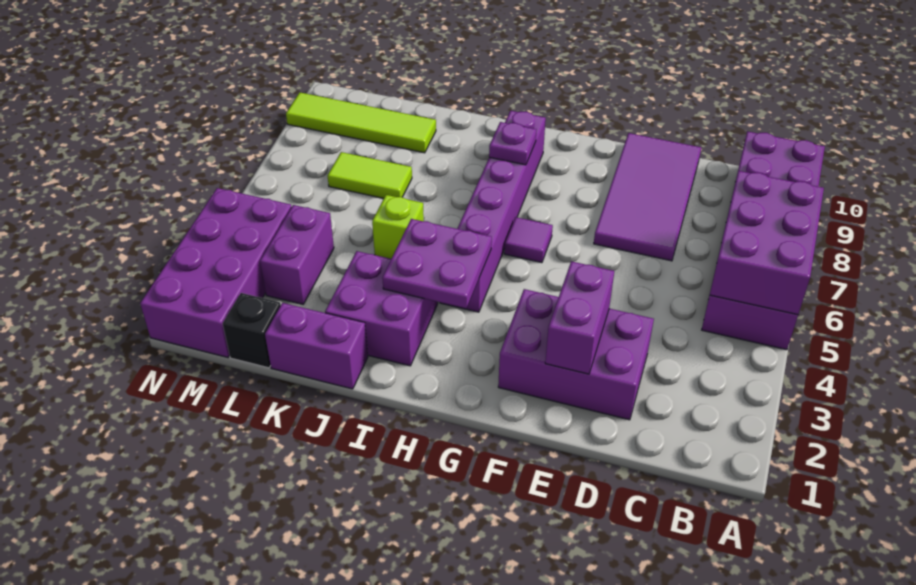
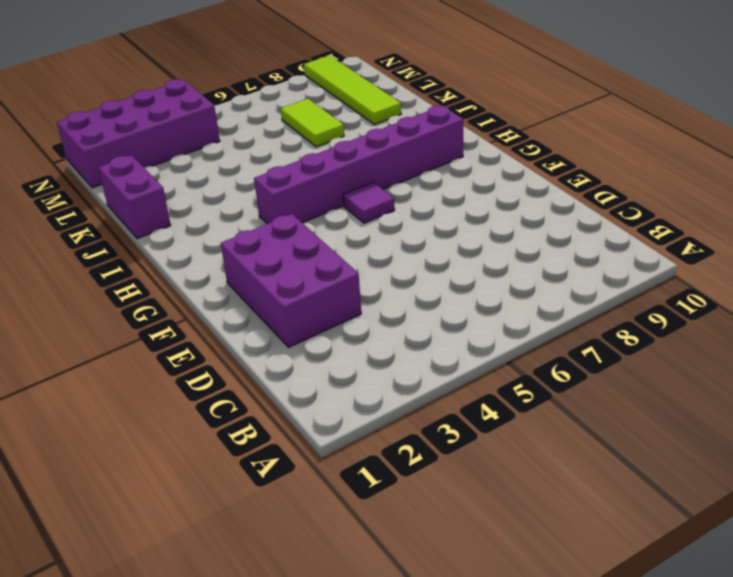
none -> purple 2x6 brick [702,131,825,350]
none -> purple 2x4 tile [594,133,701,261]
none -> purple 2x2 brick [325,251,438,366]

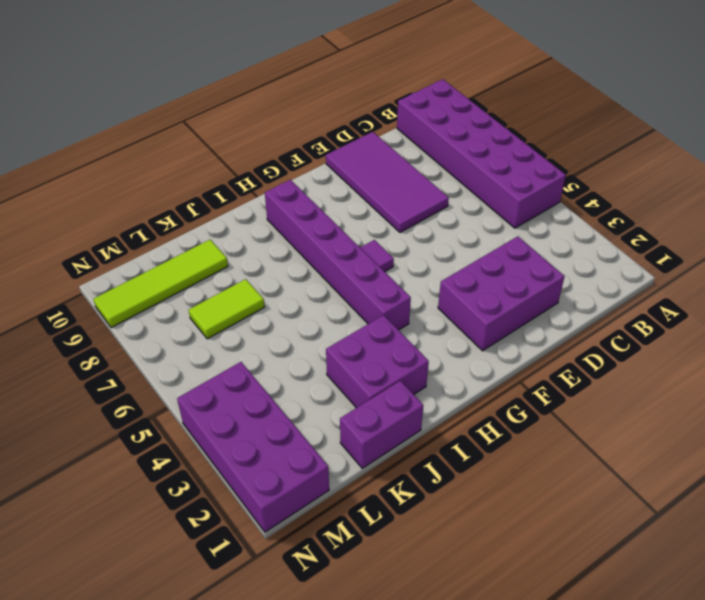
none -> lime 1x1 brick [372,195,424,259]
none -> black 1x1 brick [223,293,281,368]
none -> purple 1x2 brick [260,205,334,304]

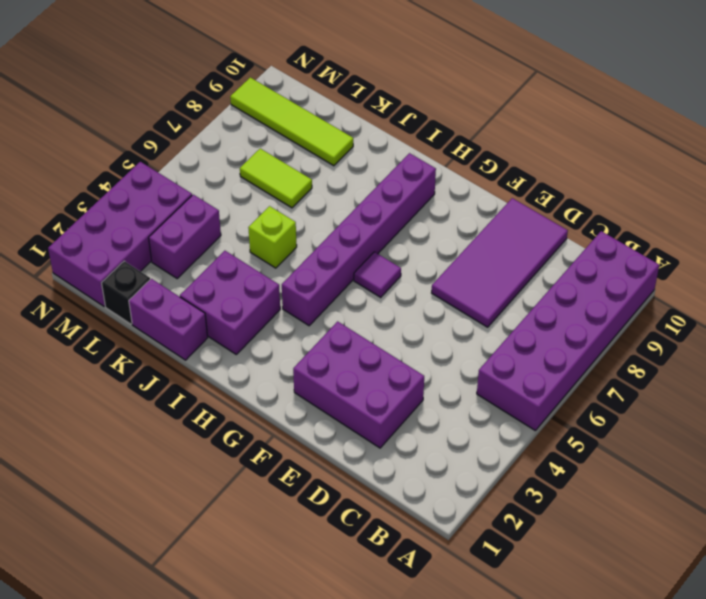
none -> purple 2x3 brick [710,171,824,315]
none -> purple 1x2 brick [545,261,614,374]
none -> purple 2x2 plate [382,219,492,308]

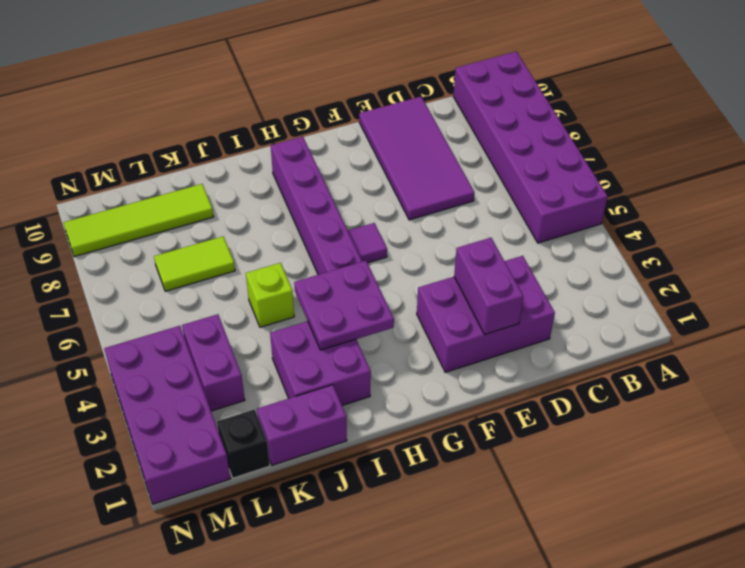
none -> purple 2x3 brick [710,171,824,315]
none -> purple 1x1 plate [489,122,536,165]

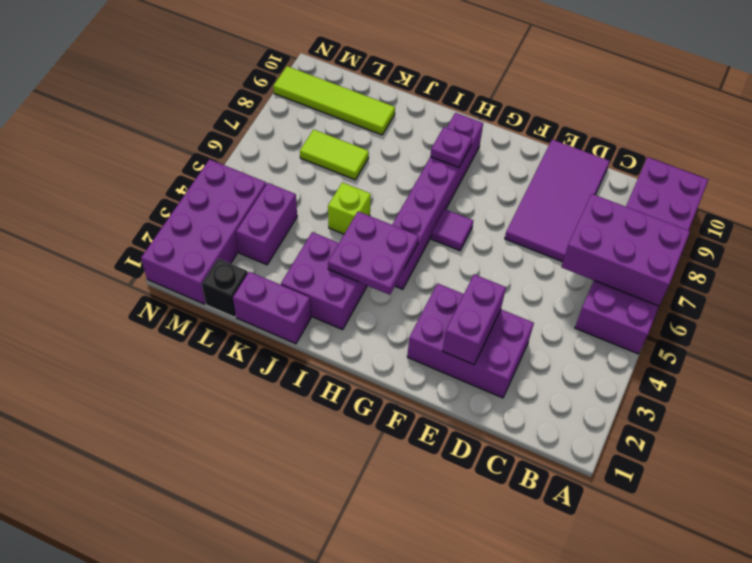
purple 2x3 brick [561,194,690,306] -> purple 2x3 brick turned to [710,171,824,315]

